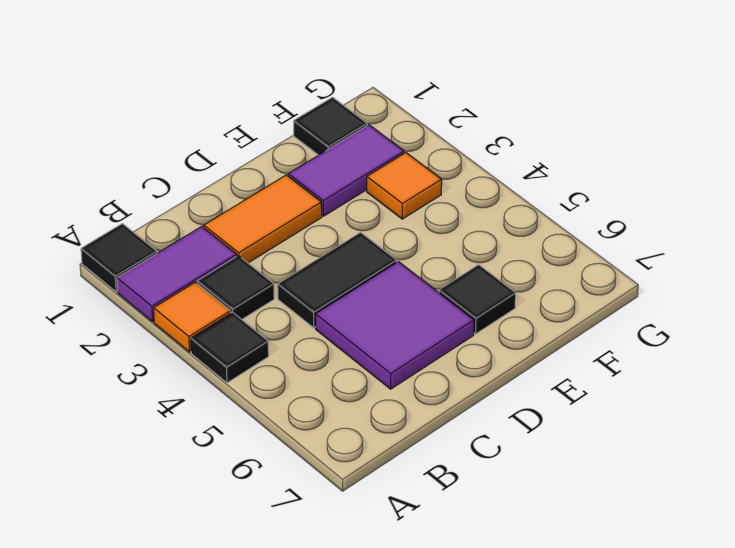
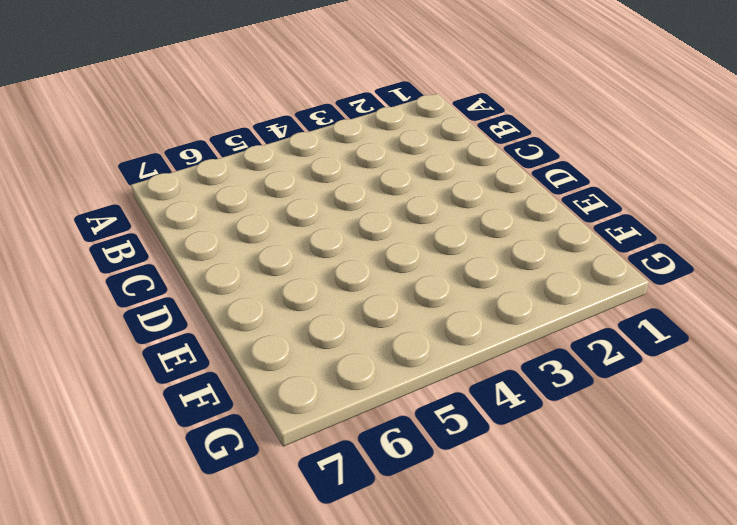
none -> black 1x1 tile [81,224,157,292]
none -> purple 1x2 tile [117,226,237,322]
none -> orange 1x1 tile [154,282,231,352]

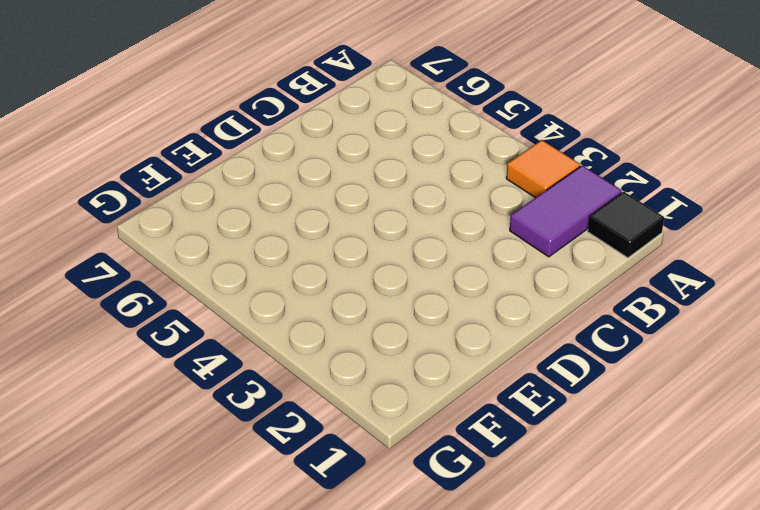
none -> black 1x1 tile [191,312,269,383]
none -> black 1x1 tile [197,256,274,319]
none -> orange 1x2 tile [204,175,322,263]

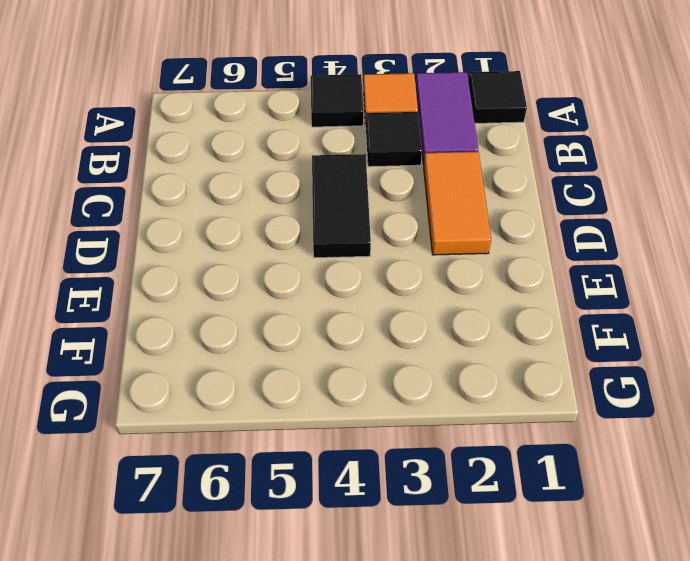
none -> purple 2x2 tile [315,262,474,389]
none -> purple 1x2 tile [288,125,404,216]
none -> black 1x1 tile [439,265,516,334]

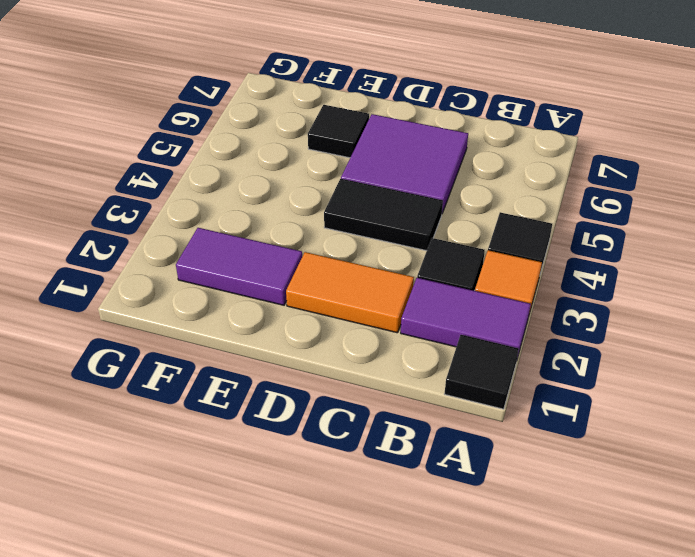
none -> black 1x1 tile [294,97,367,155]
none -> orange 1x1 tile [367,153,442,219]

